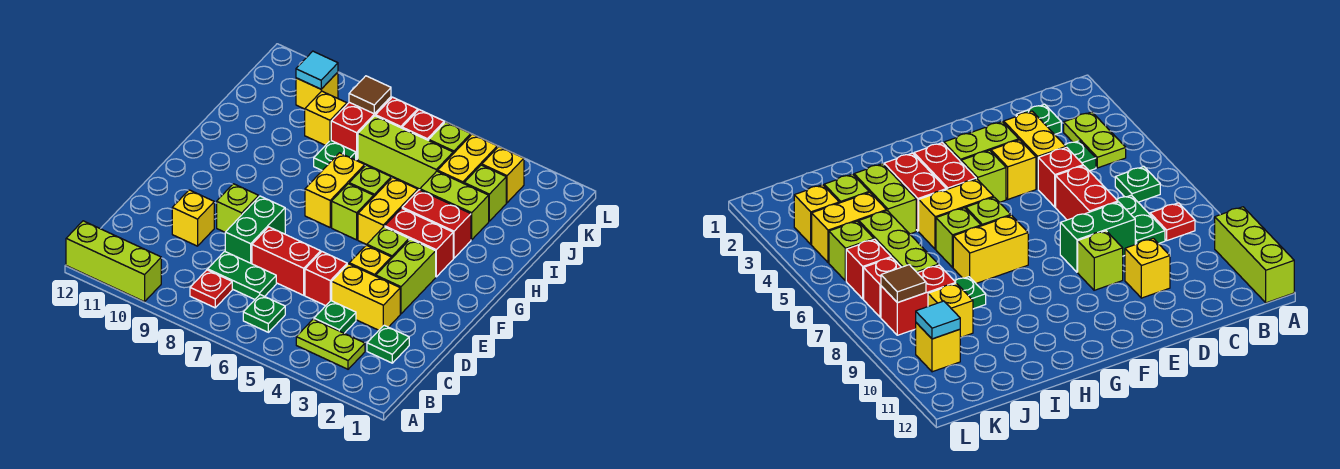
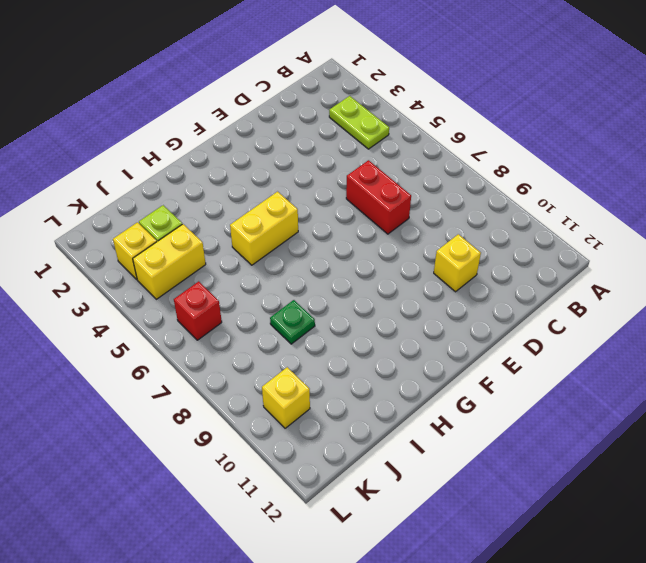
none -> lime 1x3 brick [66,221,161,302]
none -> green 1x1 plate [243,295,285,332]
none -> red 1x1 plate [190,270,232,308]
none -> green 1x1 plate [367,325,409,363]

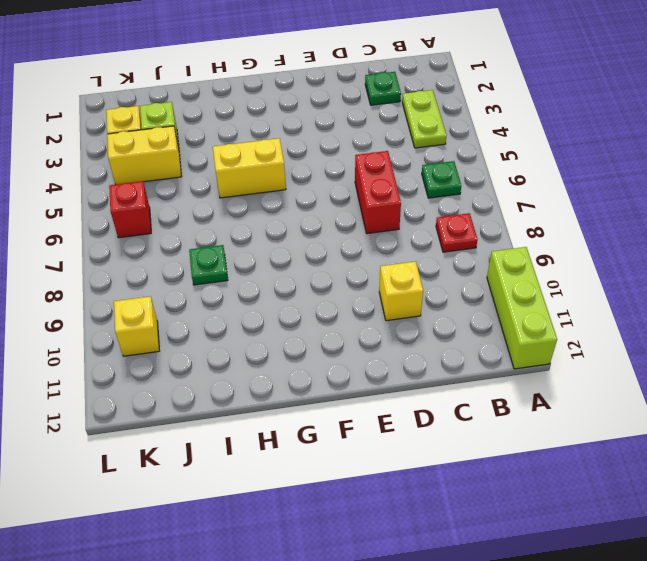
none -> green 1x1 plate [314,301,356,333]
none -> green 1x2 plate [208,251,276,299]
none -> yellow 1x2 brick [332,264,400,330]
none -> red 1x1 brick [305,252,347,306]

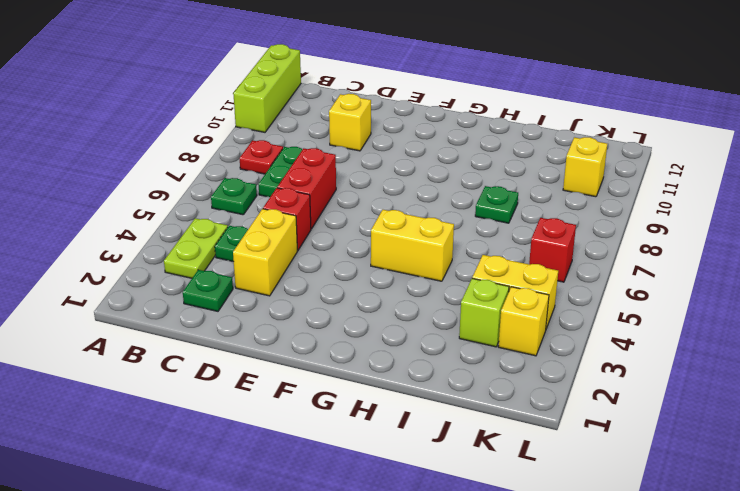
none -> green 1x2 brick [225,196,285,264]
none -> lime 1x2 brick [376,239,436,314]
none -> yellow 1x1 brick [349,245,391,276]
none -> lime 1x1 brick [217,184,259,232]

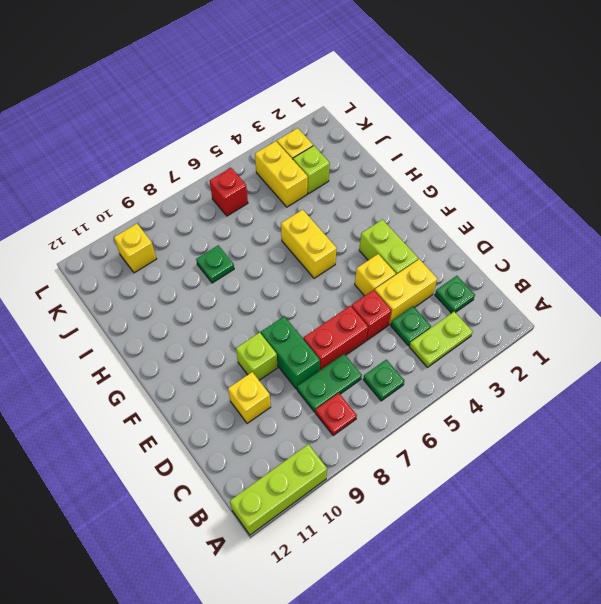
none -> lime 1x1 brick [367,227,409,259]
none -> red 1x2 brick [385,208,453,277]
none -> lime 1x1 brick [332,184,374,240]
none -> yellow 1x2 brick [305,153,365,227]

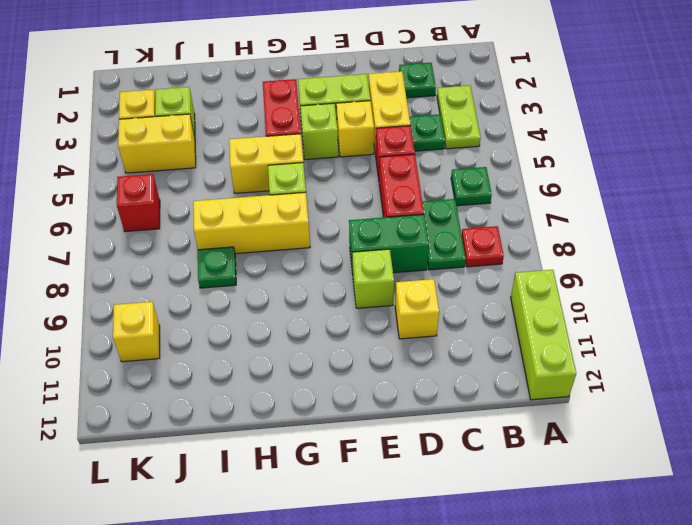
yellow 1x3 brick [193,192,310,254] -> yellow 1x2 brick [305,153,365,227]
none -> red 1x2 brick [402,190,471,258]
none -> lime 1x1 brick [349,165,391,196]
none -> lime 1x2 brick [420,171,489,240]
none -> lime 1x3 brick [358,116,453,189]

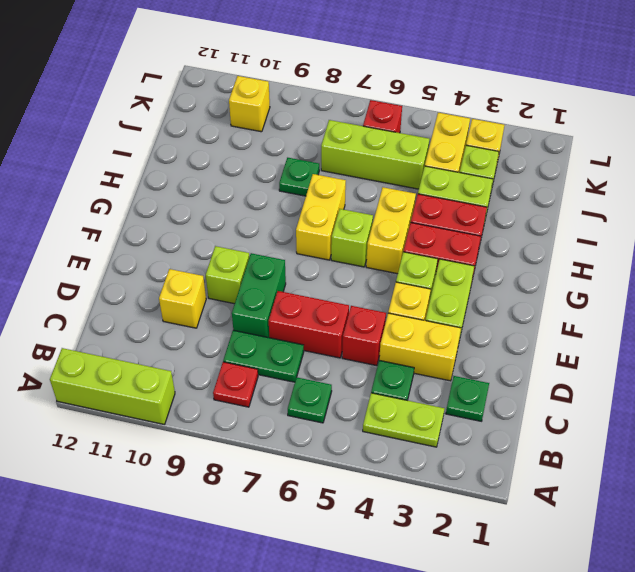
none -> lime 1x1 brick [349,165,391,196]
none -> red 1x2 brick [331,97,391,160]
none -> yellow 1x1 brick [305,91,347,145]
none -> lime 1x1 brick [429,122,471,154]

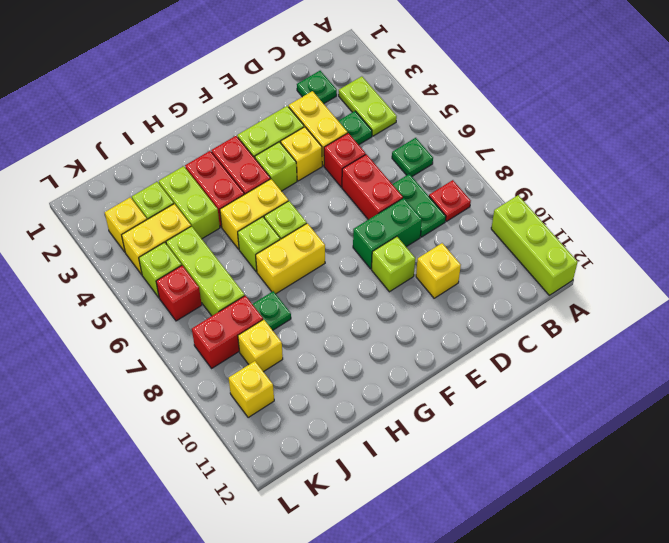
none -> red 1x1 brick [376,97,418,128]
none -> brown 1x1 tile [349,76,391,114]
none -> cyan 1x1 tile [296,51,338,89]

